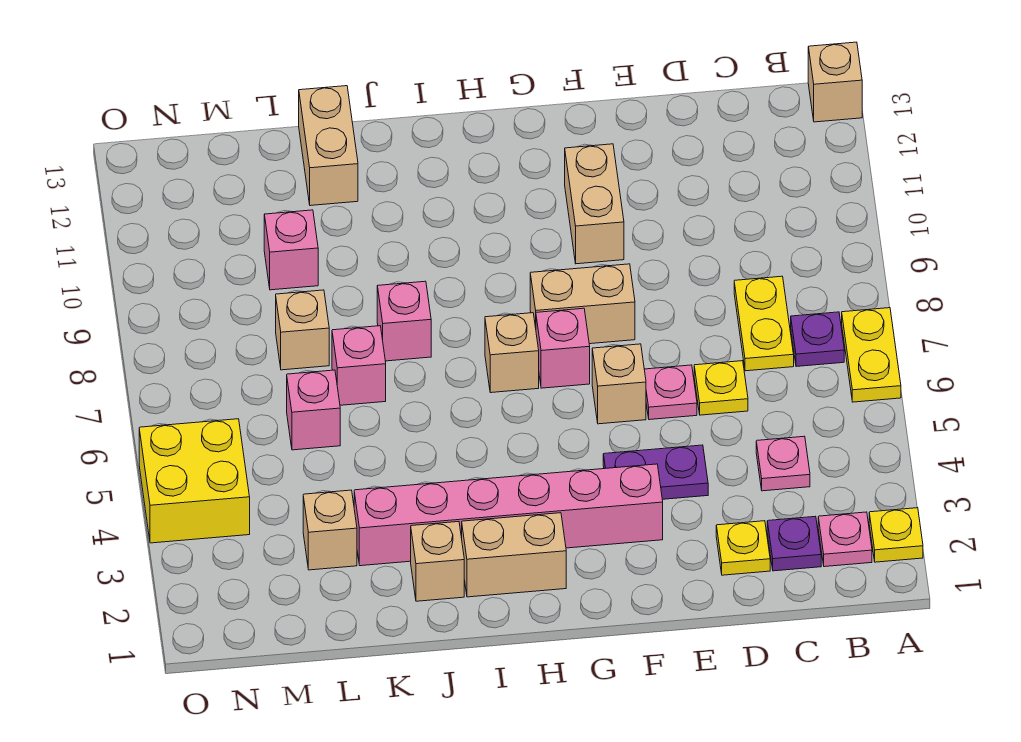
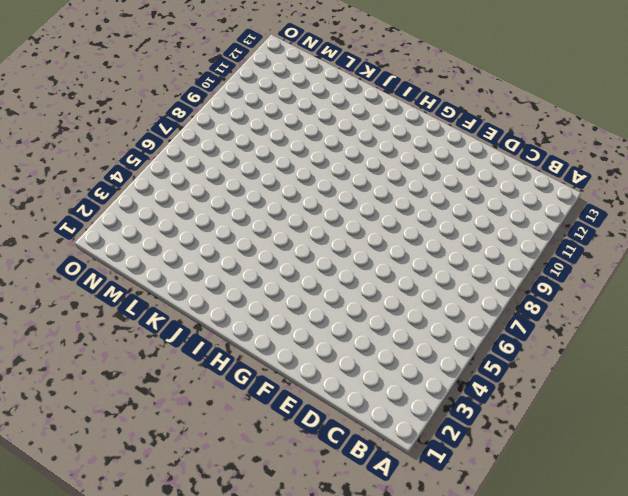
none -> yellow 1x1 plate [869,508,923,562]
none -> yellow 1x2 plate [842,308,901,402]
none -> tan 1x1 brick [808,42,862,122]

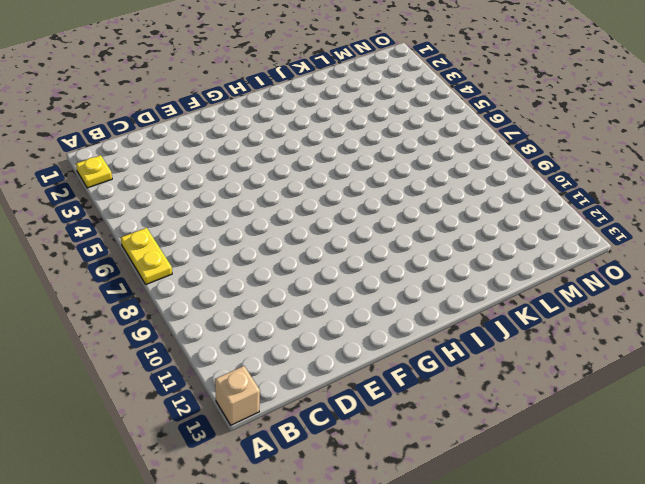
none -> pink 1x1 plate [818,512,872,567]
none -> purple 1x1 plate [791,312,844,367]
none -> purple 1x1 plate [767,516,821,571]

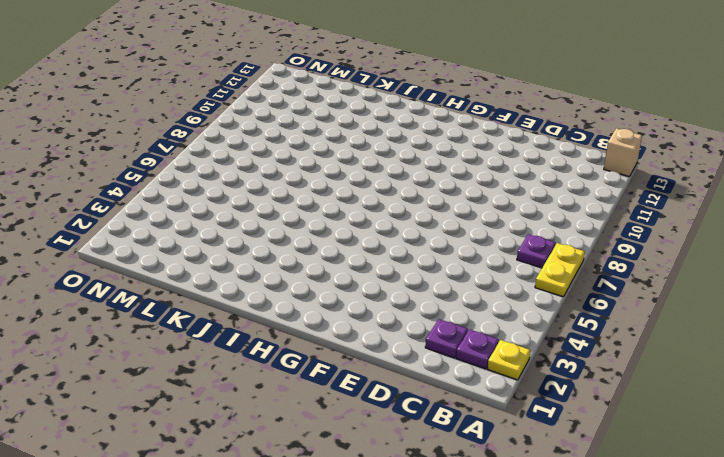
purple 1x1 plate [456,329,499,369] -> pink 1x1 plate [818,512,872,567]
none -> pink 1x1 plate [756,436,810,491]
none -> yellow 1x2 plate [734,276,794,371]
none -> yellow 1x1 plate [716,521,770,575]

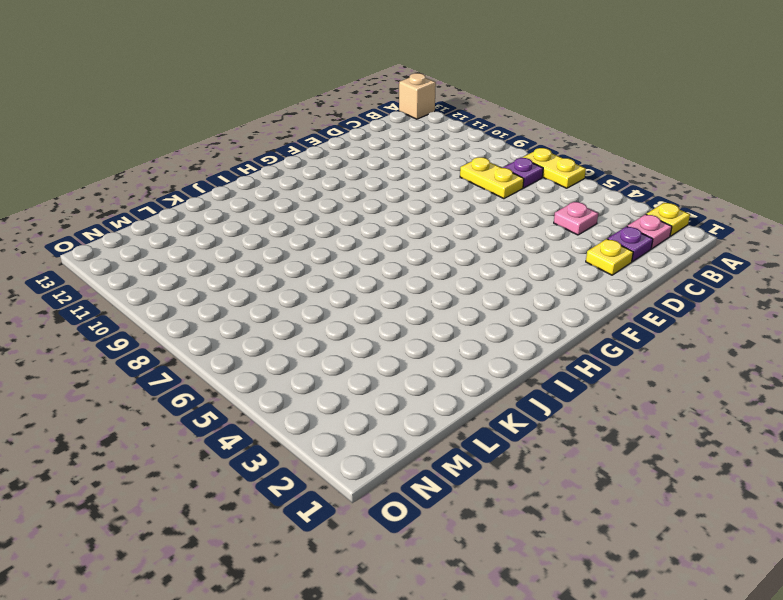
none -> yellow 1x1 plate [694,361,748,415]
none -> purple 1x2 plate [603,445,708,499]
none -> pink 1x1 plate [644,365,697,420]

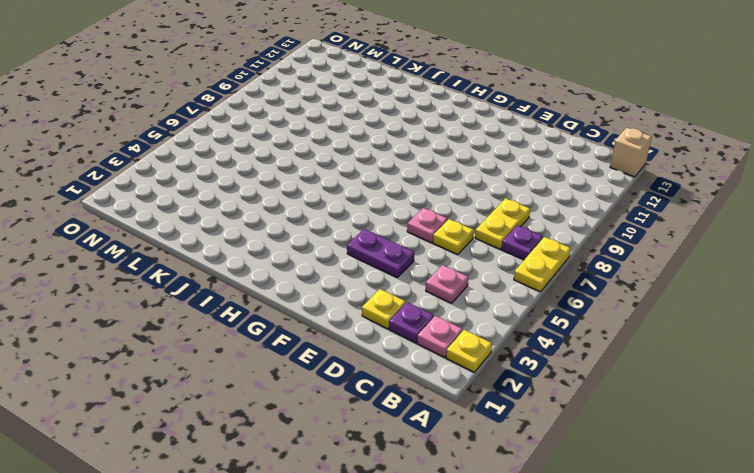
none -> pink 1x6 brick [354,464,663,566]
none -> tan 1x1 brick [592,344,646,424]
none -> tan 1x2 brick [530,264,635,344]

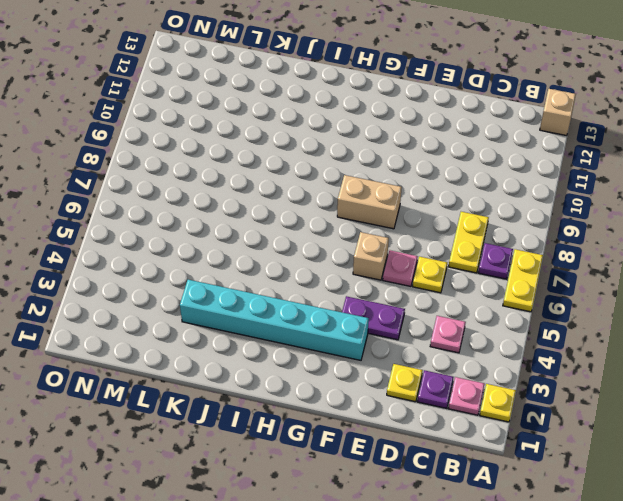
cyan 1x6 brick [180,280,369,360] -> pink 1x6 brick [354,464,663,566]
none -> tan 1x2 brick [565,144,624,264]
none -> pink 1x1 brick [536,308,590,388]
none -> tan 1x2 brick [462,513,566,597]

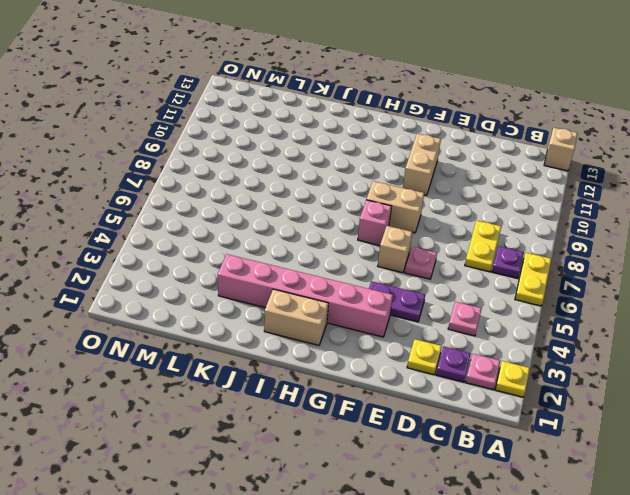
none -> yellow 1x1 plate [694,361,748,415]
none -> tan 1x1 brick [485,313,539,393]
none -> tan 1x1 brick [411,522,464,601]

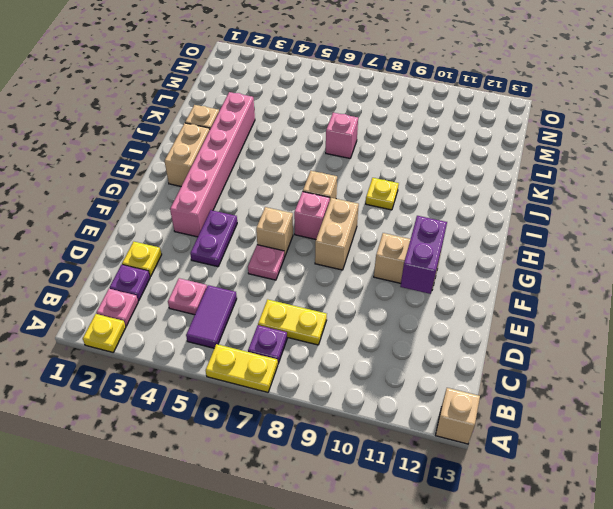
purple 1x2 tile [186,285,237,348] -> none
purple 1x2 brick [400,216,447,294] -> none
yellow 1x1 plate [366,178,399,210] -> yellow 1x1 plate moved to [694,361,748,415]
none -> pink 1x1 brick [377,281,431,361]
none -> tan 1x2 brick [299,86,358,206]
none -> tan 1x1 brick [303,490,357,570]

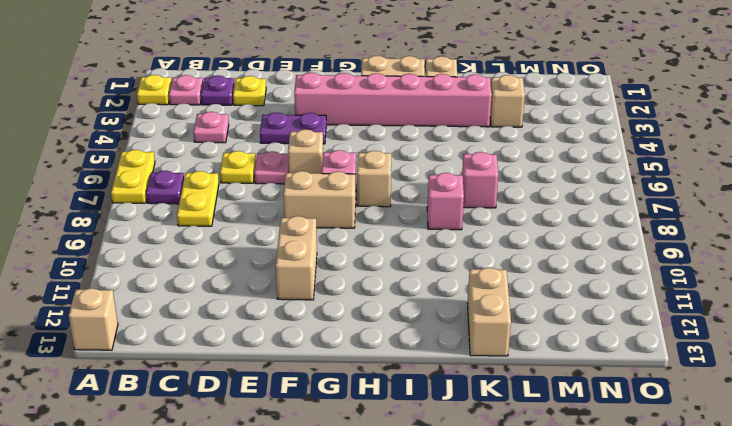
none -> pink 1x1 brick [287,370,340,450]
none -> tan 1x1 brick [276,290,329,370]
none -> pink 1x1 brick [264,210,318,290]

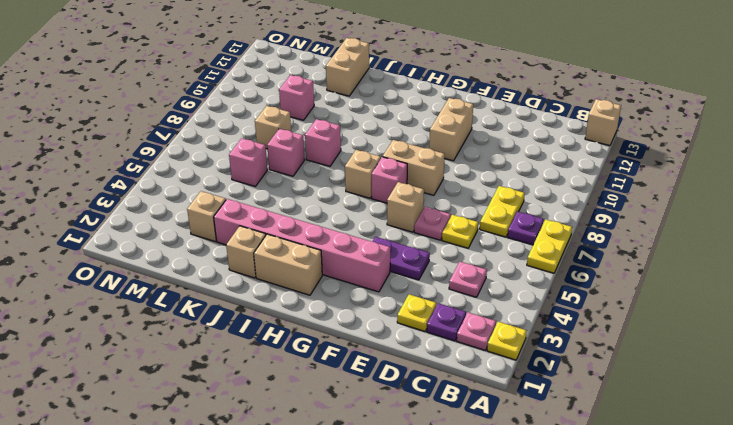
none -> yellow 2x2 brick [139,419,250,543]

